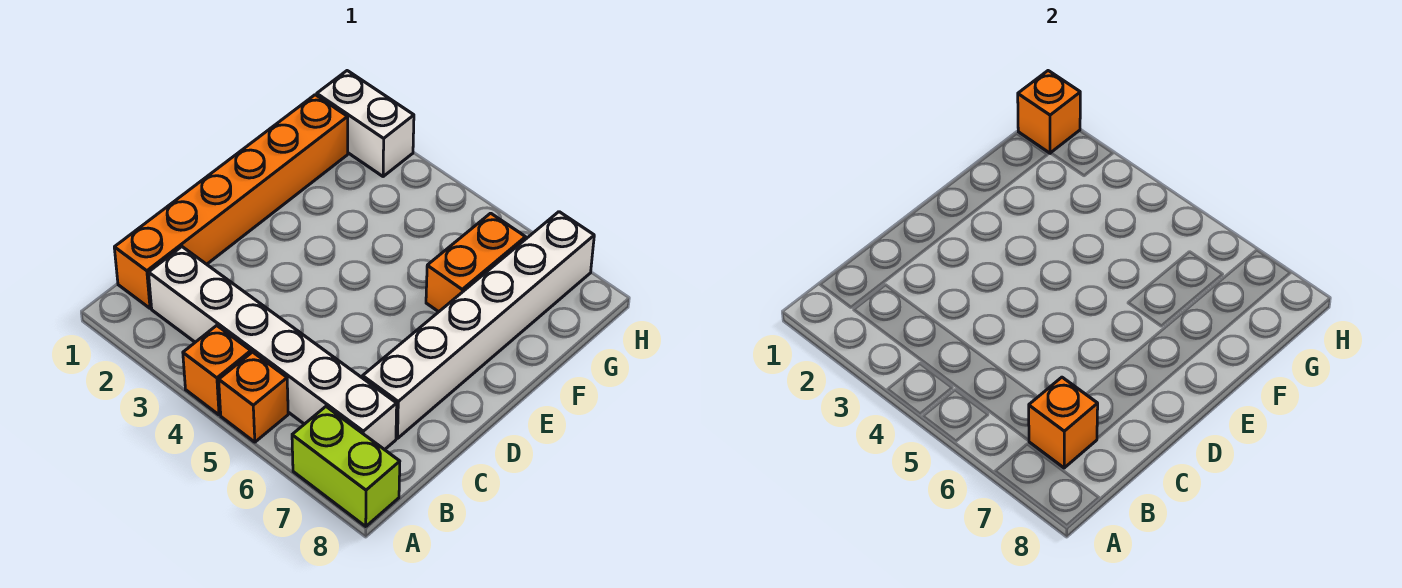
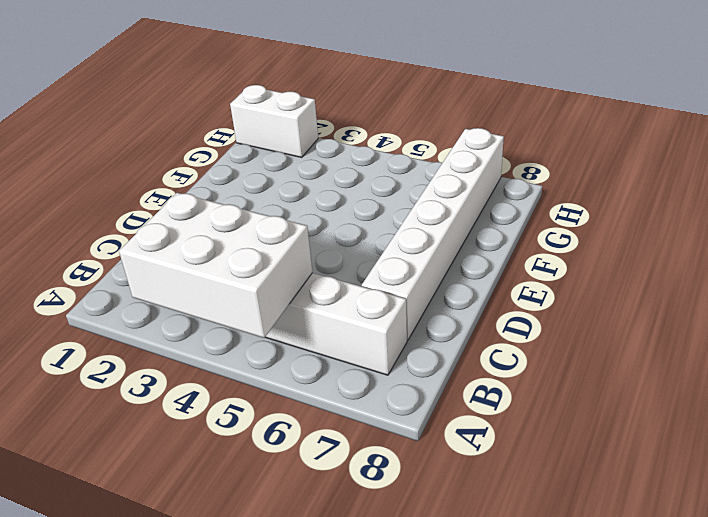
white 2x3 brick [119,193,313,338] -> none
none -> orange 1x1 brick [183,326,251,415]
none -> orange 1x1 brick [219,352,288,442]

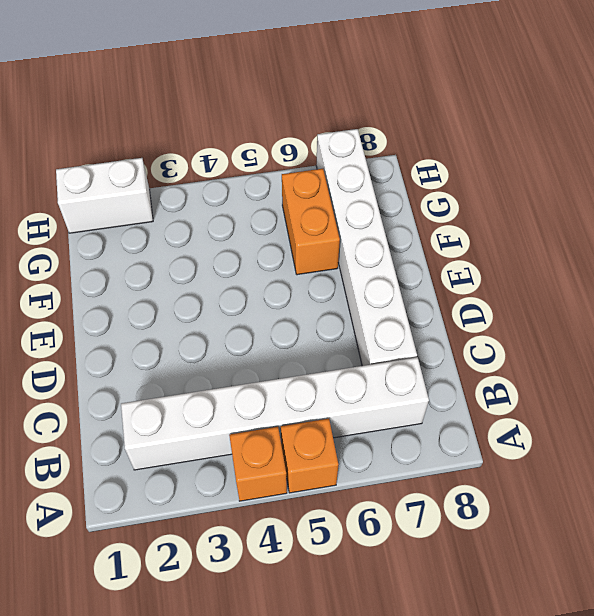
none -> lime 1x2 brick [292,407,400,526]
none -> orange 1x6 brick [114,95,348,308]

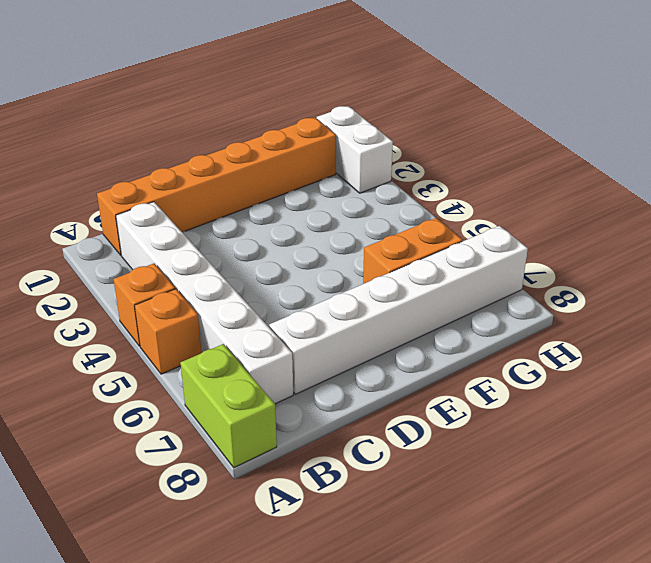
none -> orange 1x1 brick [1029,377,1098,468]
none -> orange 1x1 brick [1018,71,1080,153]

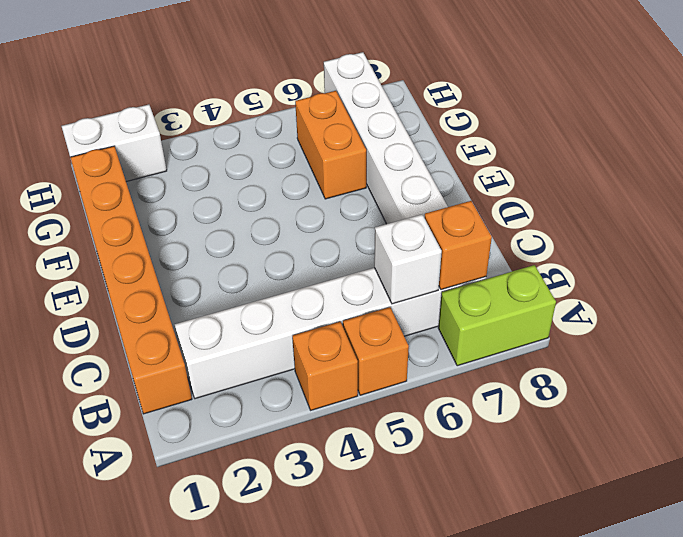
white 1x1 brick [374,214,442,304] -> none
none -> orange 1x1 brick [1018,71,1080,153]

